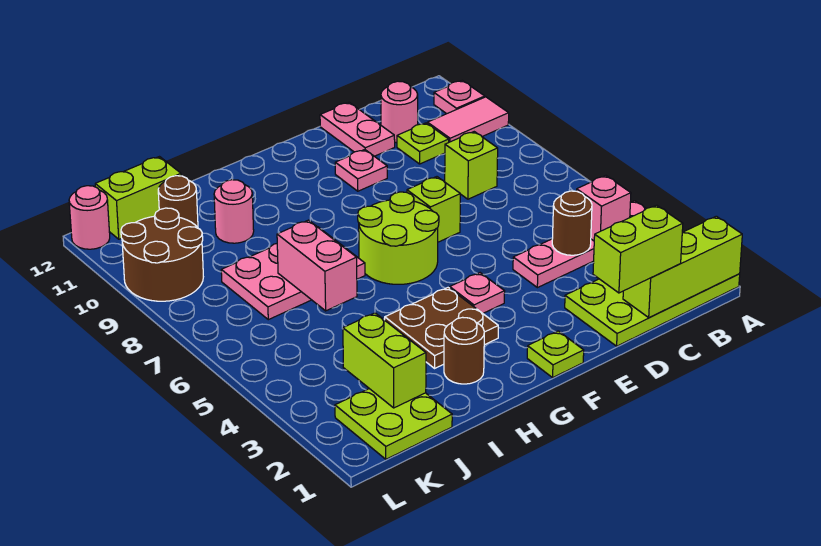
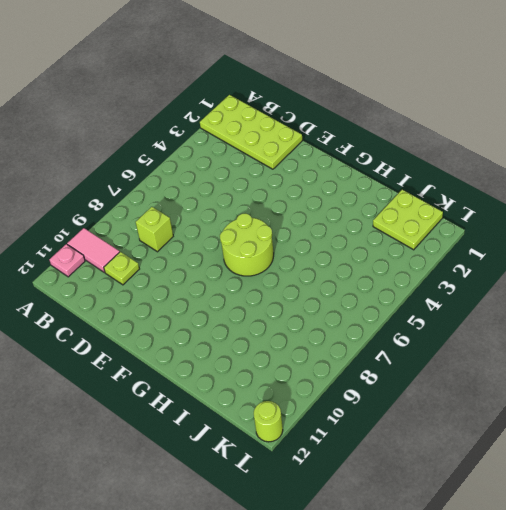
lime 1x1 round brick [254,401,283,442] -> pink 1x1 round brick [69,186,110,249]
none -> pink 1x4 plate [513,201,646,288]
none -> pink 1x1 round brick [381,81,418,143]
none -> pink 1x2 plate [320,102,395,156]

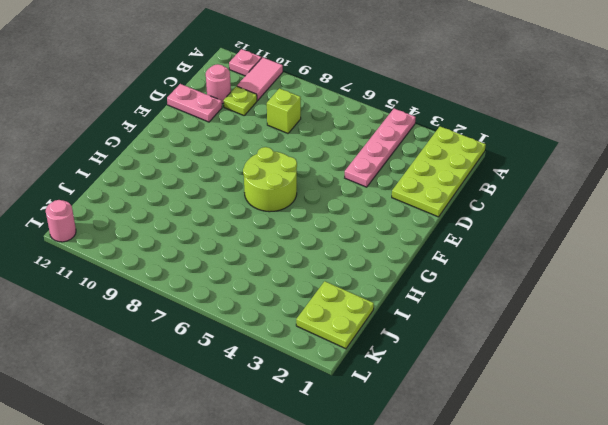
none -> lime 1x1 brick [407,177,460,242]
none -> pink 1x1 plate [335,150,387,191]
none -> lime 1x1 plate [527,331,584,378]

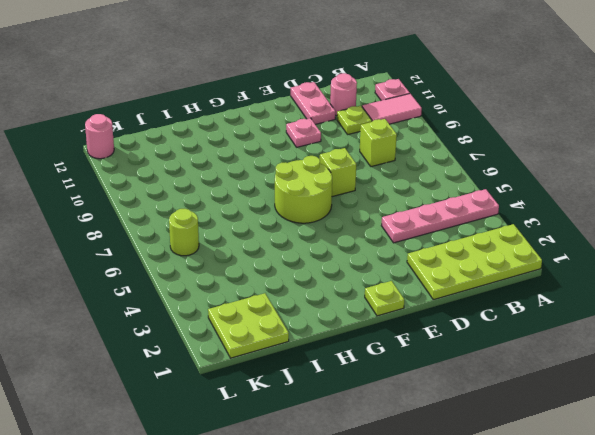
lime 1x1 round brick [169,209,199,256] -> none
none -> pink 1x1 plate [450,273,505,313]
none -> brown 2x2 plate [385,288,498,368]
none -> brown 1x1 round brick [444,317,484,384]

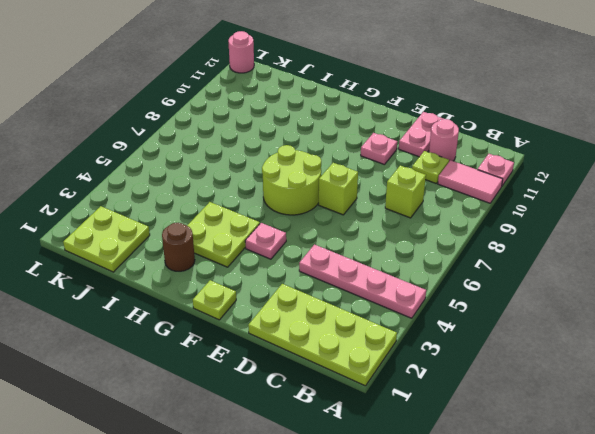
lime 2x2 plate [187,202,260,267] -> brown 2x2 plate [385,288,498,368]
none -> pink 2x3 plate [221,227,365,320]
none -> pink 1x1 round brick [214,180,254,243]
none -> brown 1x1 round brick [158,176,198,227]

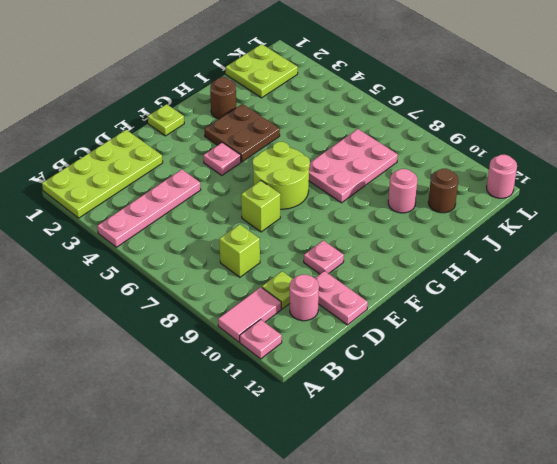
none -> lime 1x2 brick [95,157,181,239]
none -> brown 2x2 round brick [121,208,203,301]
none -> lime 1x3 brick [623,216,742,317]

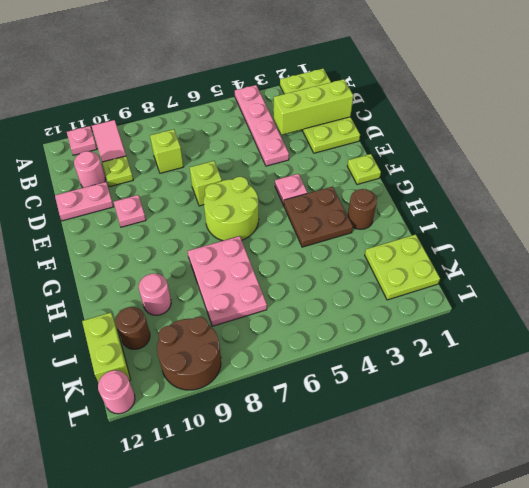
lime 1x3 brick [273,79,353,135] -> lime 1x3 brick turned to [623,216,742,317]
none -> pink 1x1 brick [577,176,631,241]
none -> brown 1x1 round brick [552,191,592,255]
none -> pink 1x2 brick [277,220,357,311]

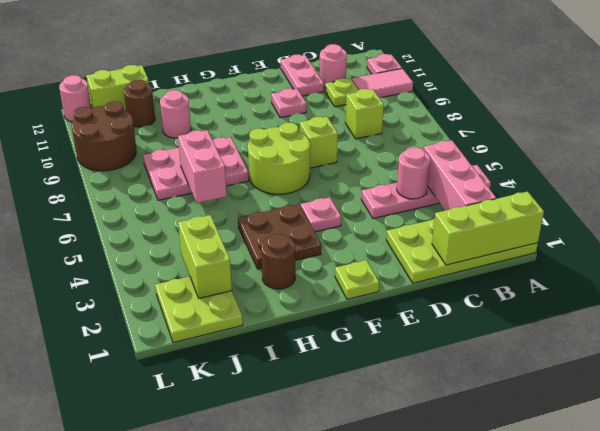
pink 1x3 brick [424,141,496,211] -> pink 1x1 brick [577,176,631,241]
pink 1x1 round brick [397,147,430,199] -> brown 1x1 round brick [552,191,592,255]
none -> lime 1x2 brick [593,205,683,293]

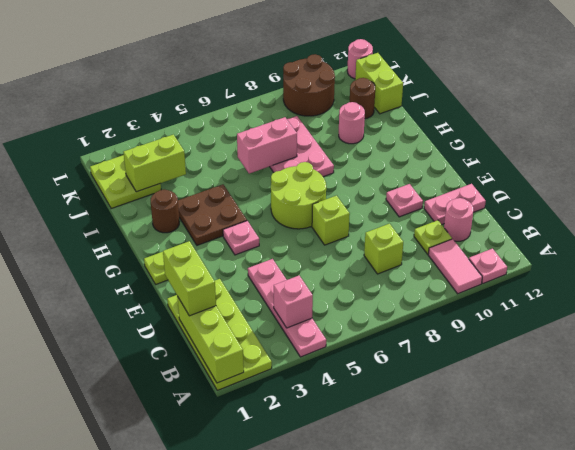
none -> brown 1x1 round brick [552,191,592,255]

